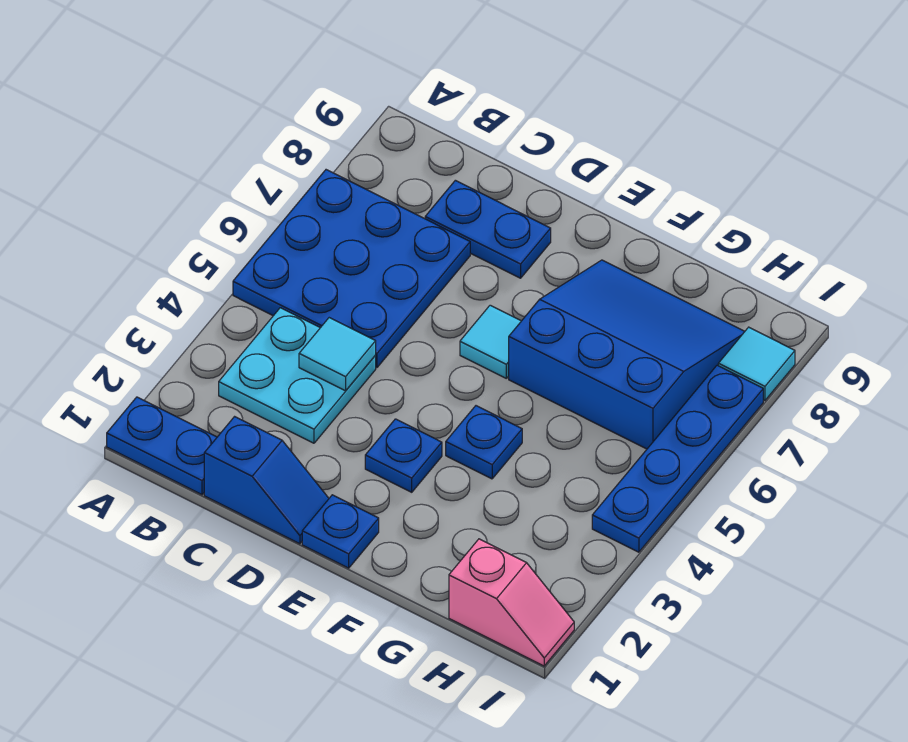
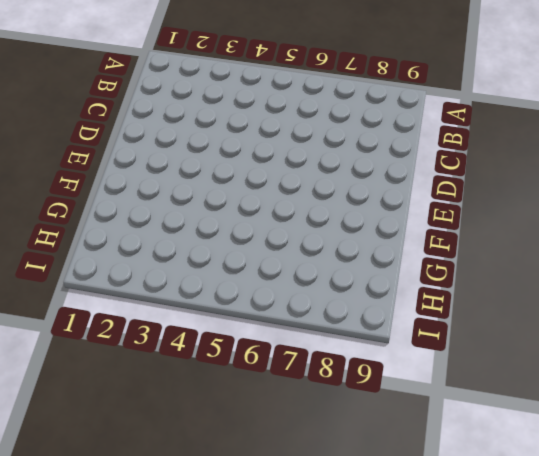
none -> blue 1x2 plate [107,397,217,495]
none -> blue 3x3 plate [233,170,470,367]
none -> cyan 2x2 plate [219,308,376,443]

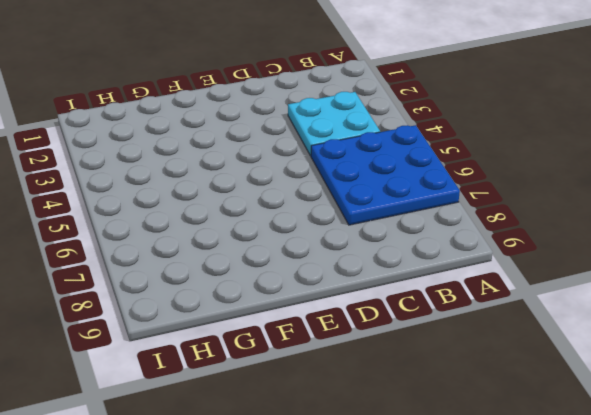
none -> blue 1x2 plate [107,397,217,495]
none -> blue 1x2 slope [204,417,329,544]
none -> blue 1x2 plate [425,180,551,278]

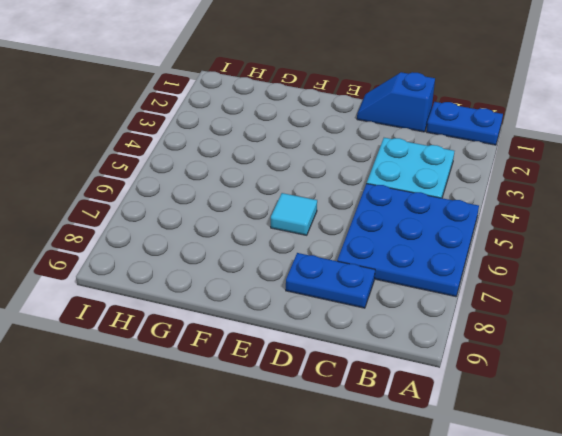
none -> blue 1x1 plate [302,495,379,568]
none -> blue 1x1 plate [365,419,442,492]
none -> blue 1x1 plate [446,406,522,479]

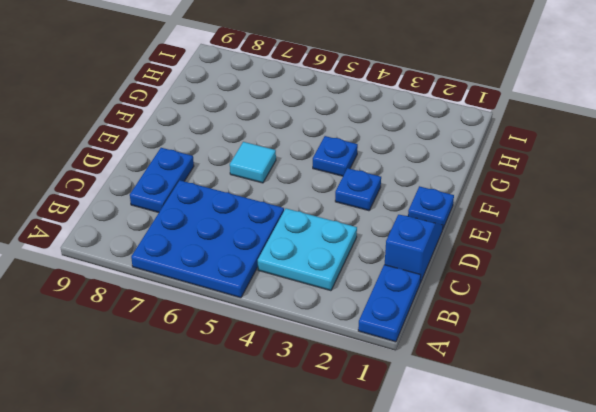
none -> blue 3x3 slope [509,260,745,449]
none -> pink 1x2 slope [449,539,574,666]
none -> blue 1x4 plate [592,365,763,552]

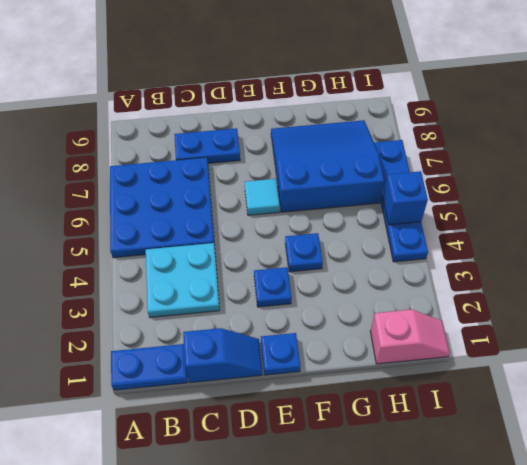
blue 1x1 brick [383,171,428,225] -> none
none -> cyan 1x1 tile [718,327,795,401]
none -> cyan 1x1 tile [299,318,376,391]

